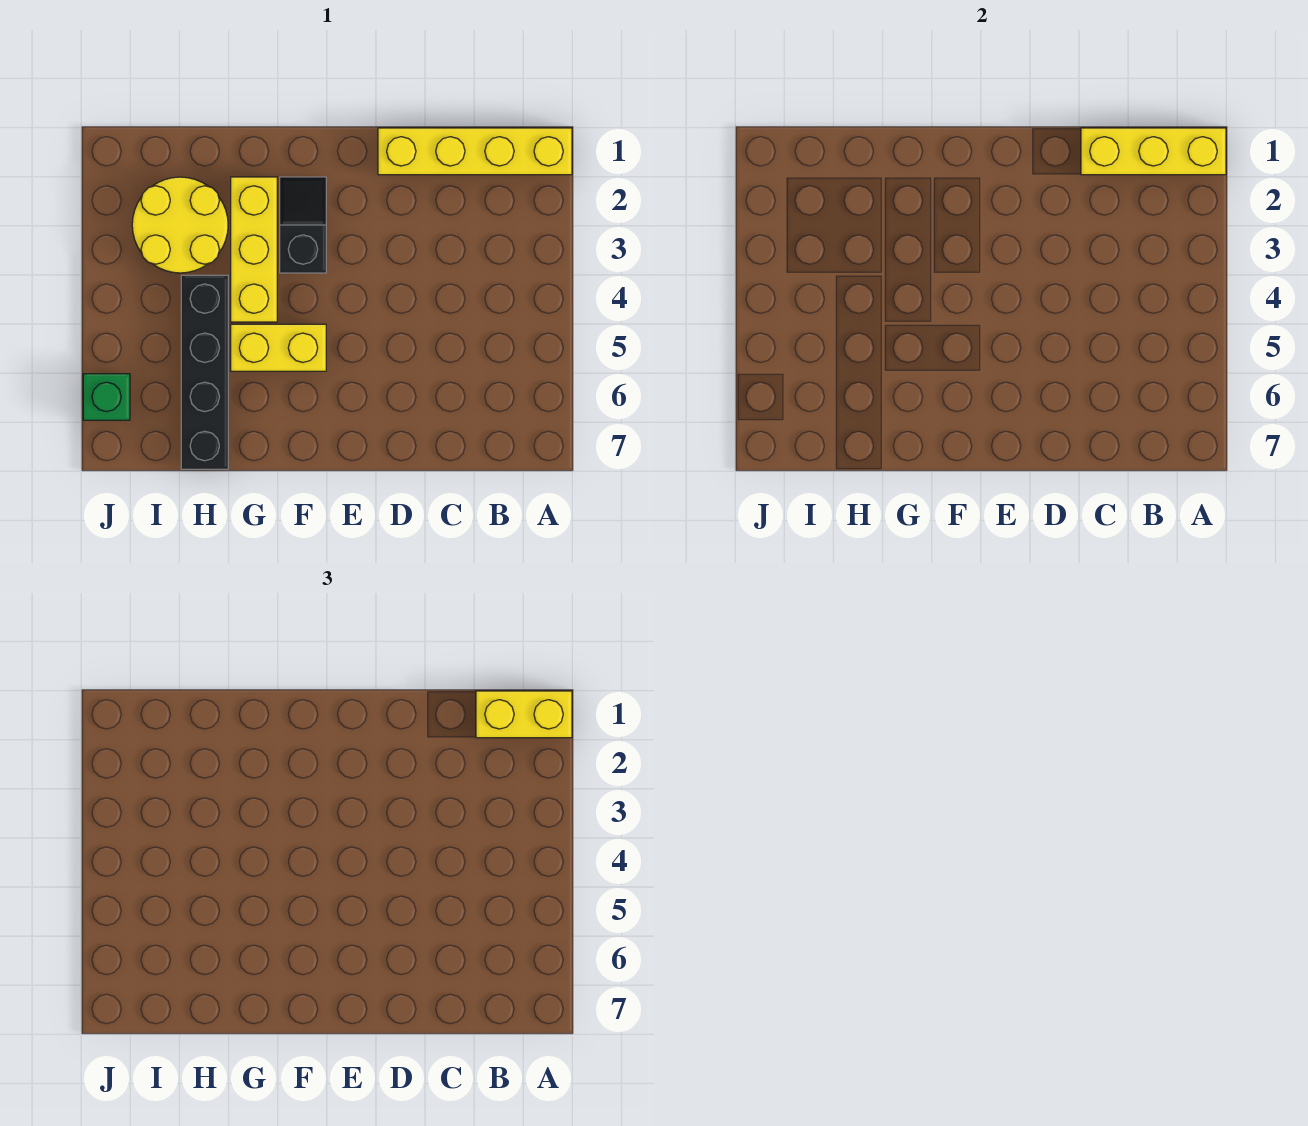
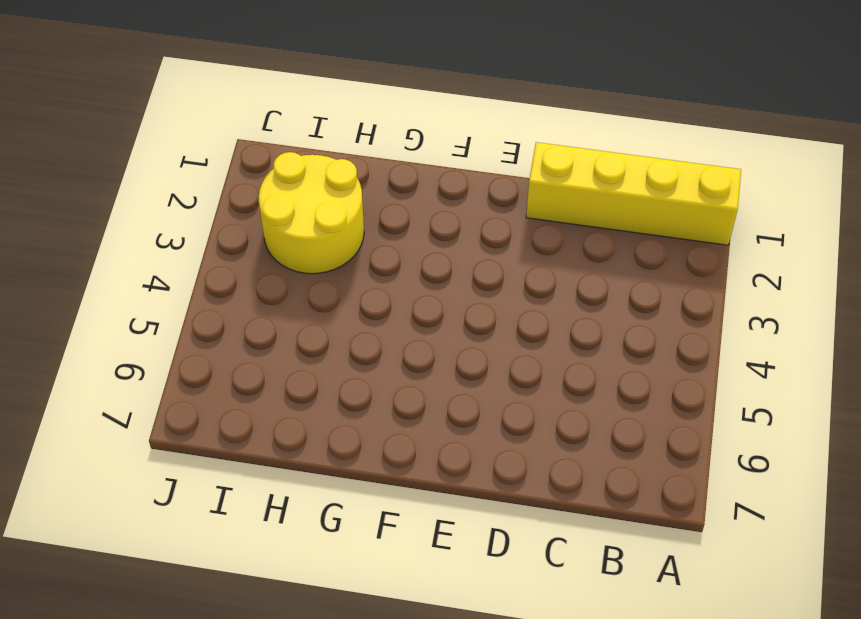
none -> black 1x2 slope [280,177,326,273]
none -> yellow 1x2 brick [231,324,326,371]

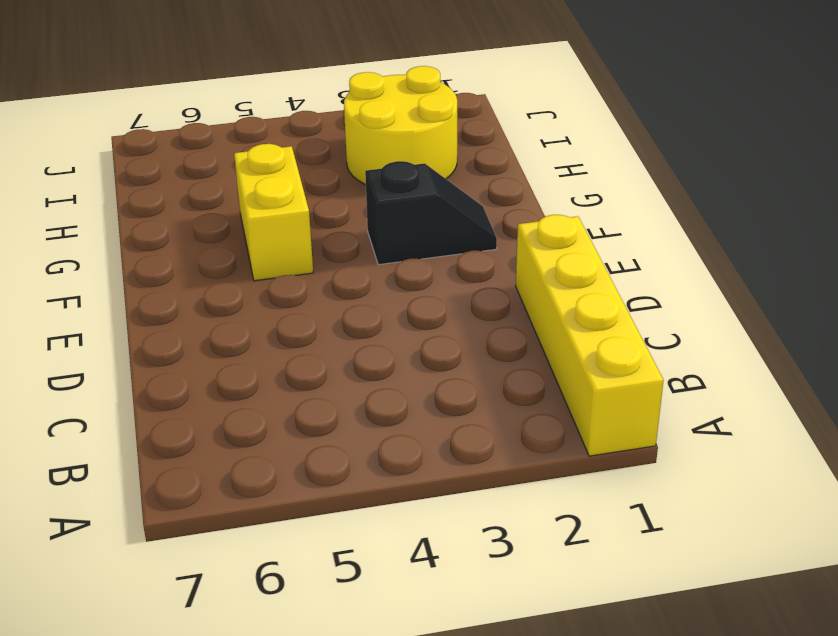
none -> yellow 1x3 brick [231,177,277,322]
none -> black 1x4 brick [181,275,228,469]

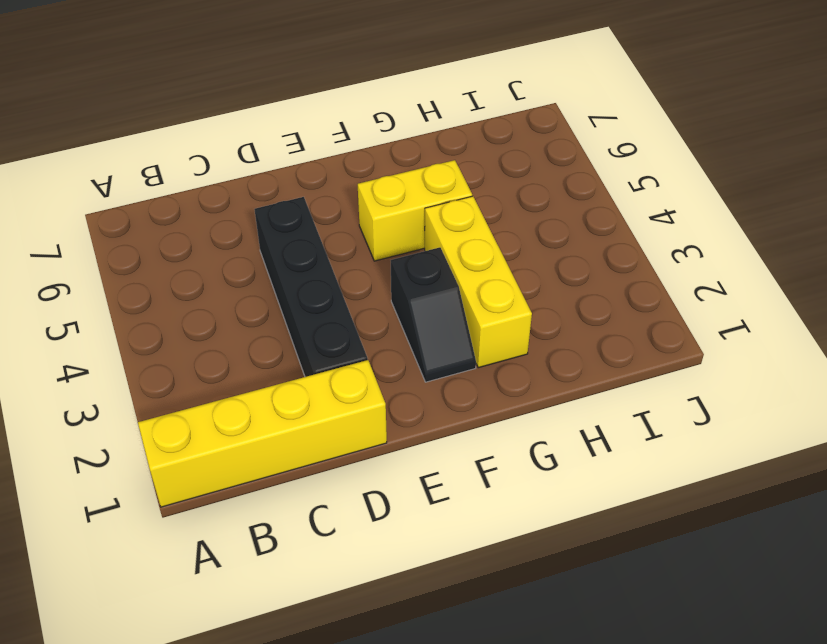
black 1x4 brick [255,197,368,377] -> black 1x4 brick moved to [181,275,228,469]
none -> yellow 2x2 round brick [132,177,228,273]
none -> green 1x1 brick [83,374,130,420]

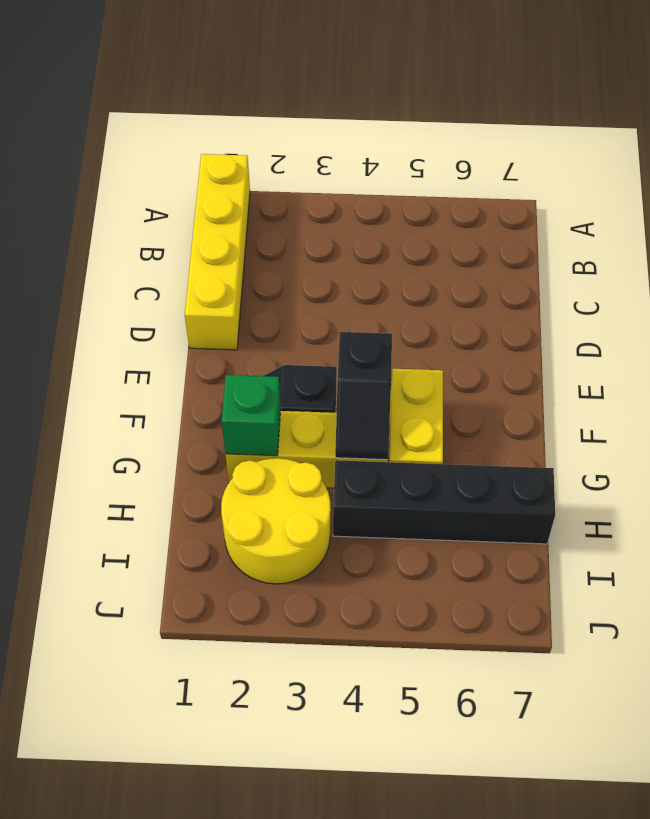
black 1x2 slope [335,332,392,460] -> none
green 1x1 brick [222,375,281,456] -> green 1x1 brick moved to [83,374,130,420]
none -> yellow 1x3 brick [1081,128,1226,175]
none -> yellow 1x2 brick [476,691,572,738]

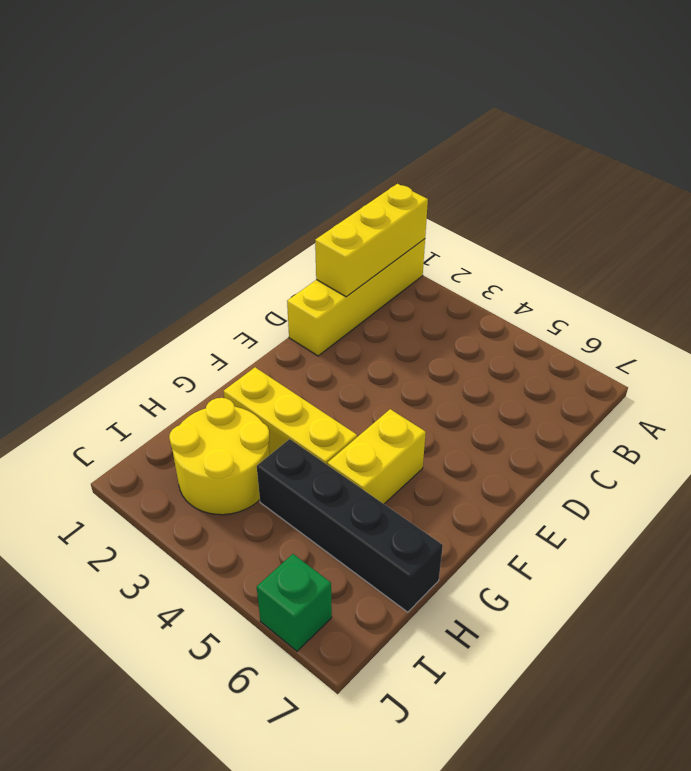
none -> black 1x2 slope [280,177,326,273]
none -> yellow 1x2 brick [476,691,572,738]

